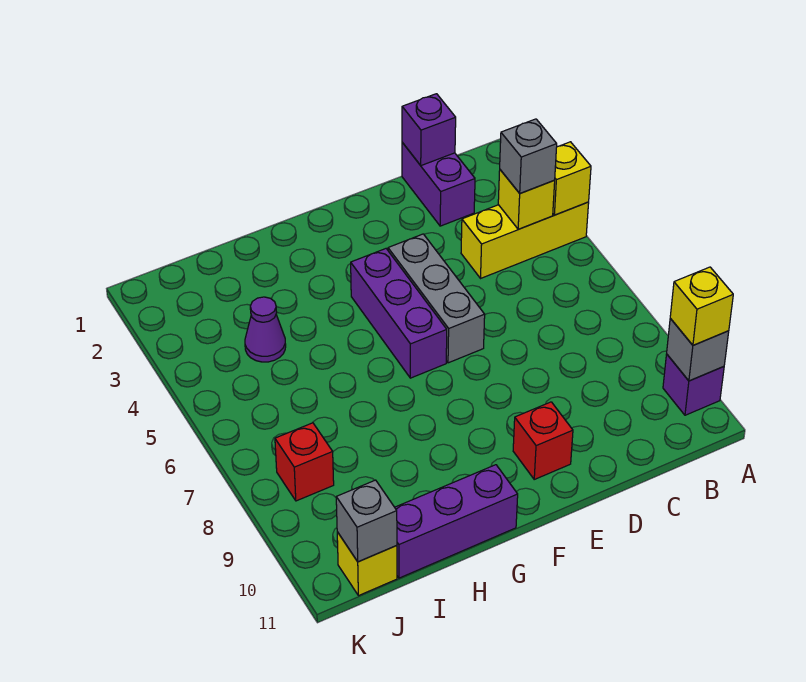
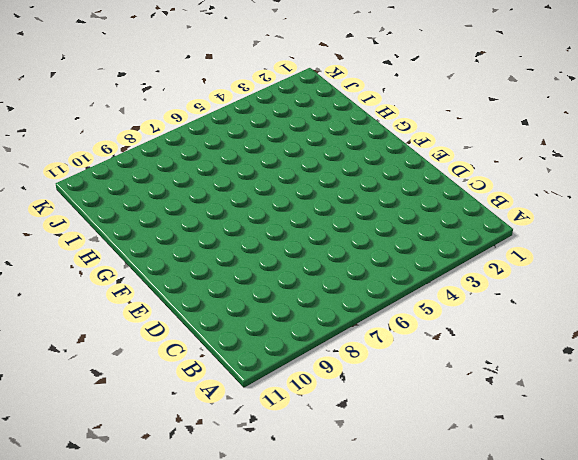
none -> yellow 1x3 brick [461,202,589,278]
none -> purple 1x1 brick [663,354,724,415]
none -> purple 1x2 brick [402,143,475,226]

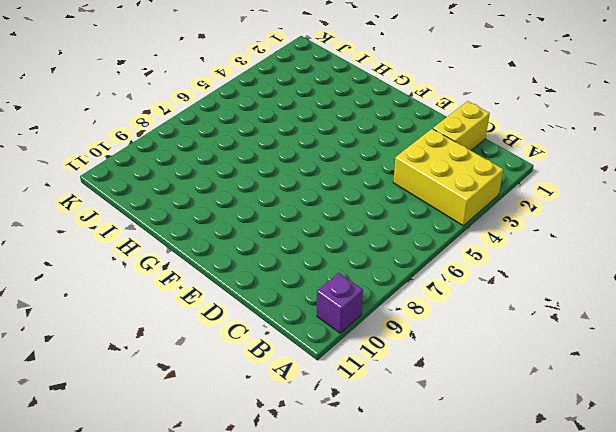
yellow 2x3 brick [393,129,503,226] -> yellow 1x3 brick [461,202,589,278]
yellow 1x2 brick [433,101,490,150] -> purple 1x2 brick [402,143,475,226]
none -> grey 1x3 brick [388,234,485,363]
none -> red 1x1 brick [513,402,573,479]
none -> purple 1x3 brick [351,249,447,378]

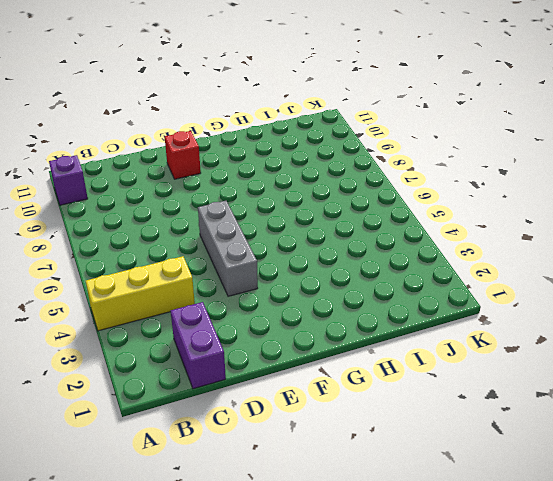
none -> purple 1x3 brick [351,249,447,378]
none -> purple 1x3 brick [395,465,518,578]
none -> purple 1x1 cone [245,297,286,362]

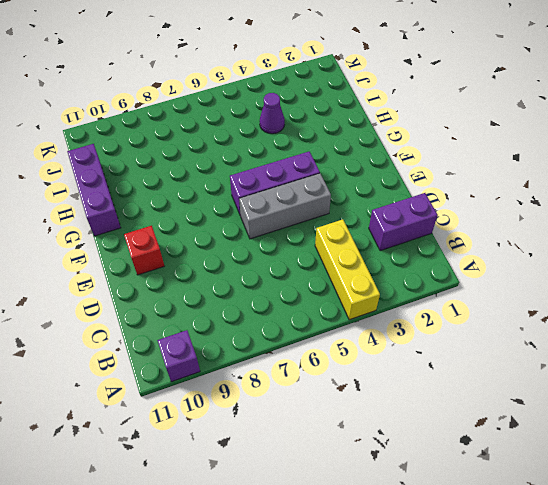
none -> red 1x1 brick [275,423,334,501]
none -> yellow 1x1 brick [337,532,397,596]
none -> yellow 1x1 brick [553,142,591,215]

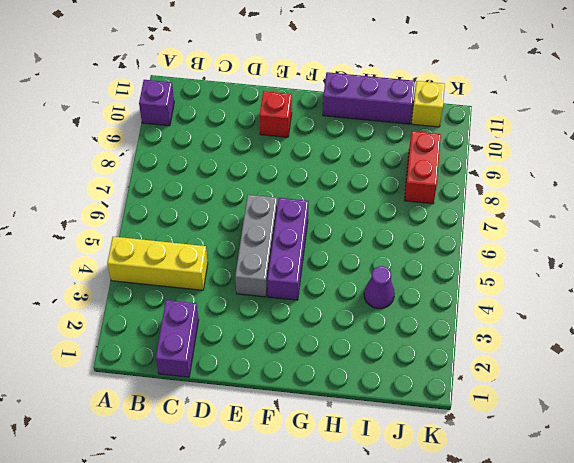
red 1x2 brick [404,131,441,204] -> red 1x1 brick [275,423,334,501]
none -> yellow 1x1 brick [553,142,591,215]
none -> grey 1x1 brick [667,319,729,381]
none -> yellow 1x1 brick [498,170,555,229]

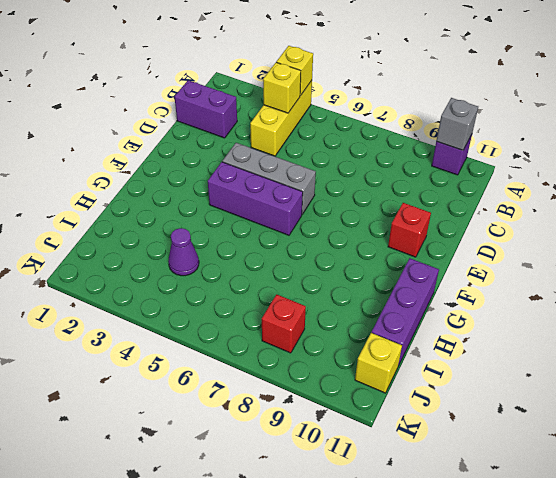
none -> purple 1x1 brick [402,94,456,166]
none -> grey 1x1 brick [336,480,397,562]
none -> yellow 1x1 brick [670,267,733,345]

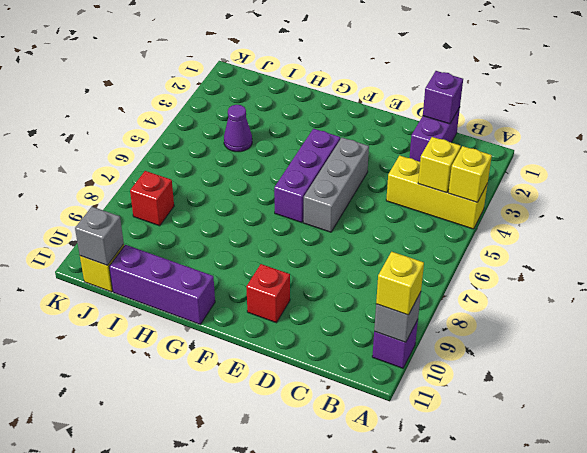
none -> grey 1x1 brick [500,119,557,193]

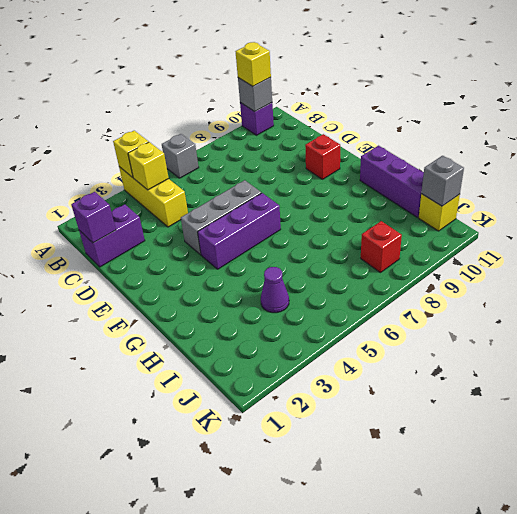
grey 1x1 brick [162,134,199,178] -> grey 1x1 brick moved to [500,119,557,193]

